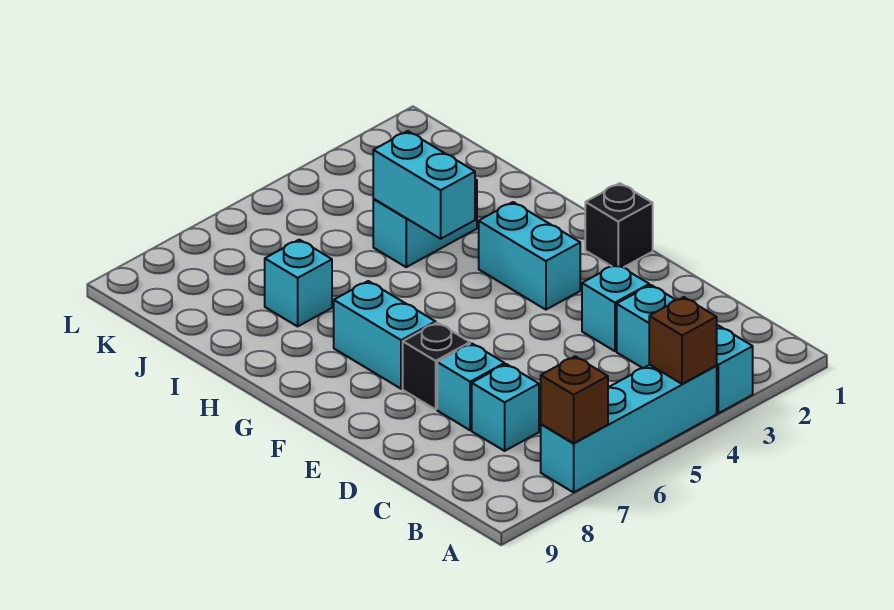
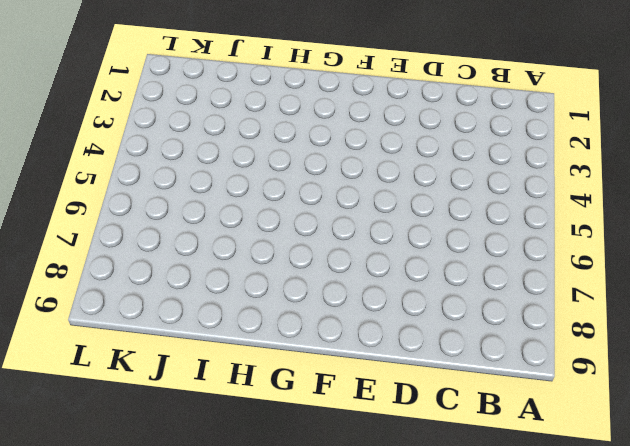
none -> cyan 1x3 brick [617,285,753,413]
none -> cyan 1x4 brick [541,365,717,492]
none -> cyan 1x1 brick [472,364,539,451]

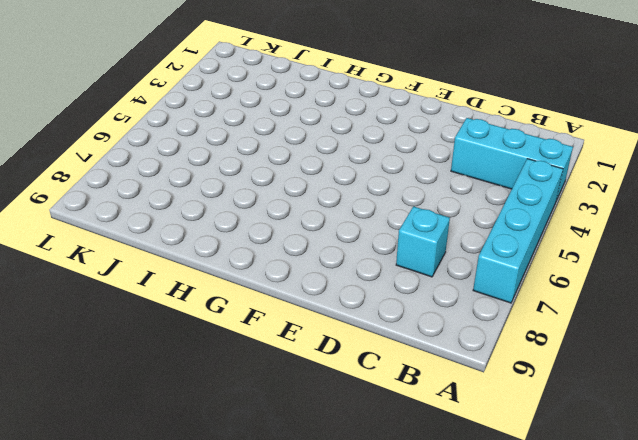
none -> cyan 1x1 brick [582,264,649,351]
none -> cyan 1x1 brick [437,343,505,430]
none -> black 1x1 brick [403,323,470,409]

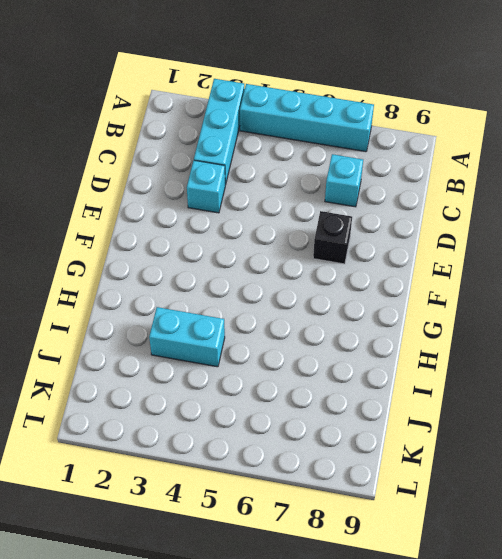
none -> cyan 1x1 brick [437,343,505,430]
none -> black 1x1 brick [585,183,653,267]
none -> cyan 1x2 brick [479,202,580,310]

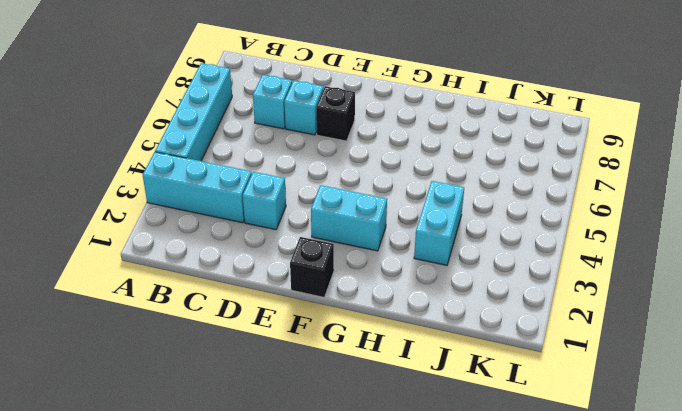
none -> cyan 1x2 brick [334,281,436,389]
none -> cyan 1x1 brick [265,240,332,326]
none -> brown 1x1 brick [649,297,717,384]

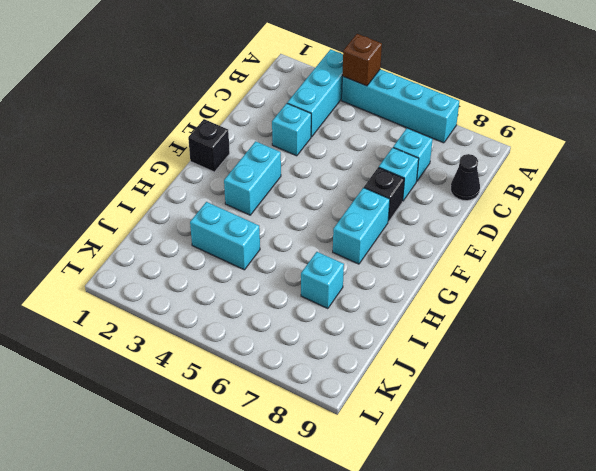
black 1x1 cone [451,154,480,201] -> none
none -> brown 1x1 brick [541,356,608,443]
none -> cyan 1x2 brick [373,131,475,239]

